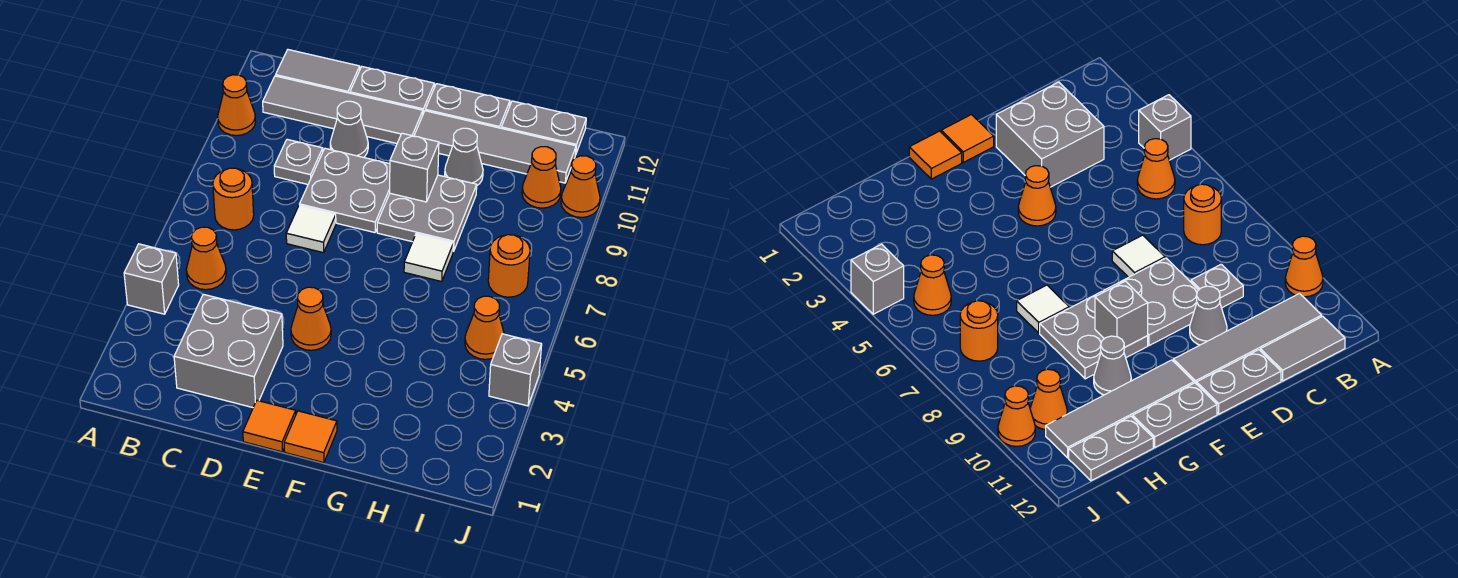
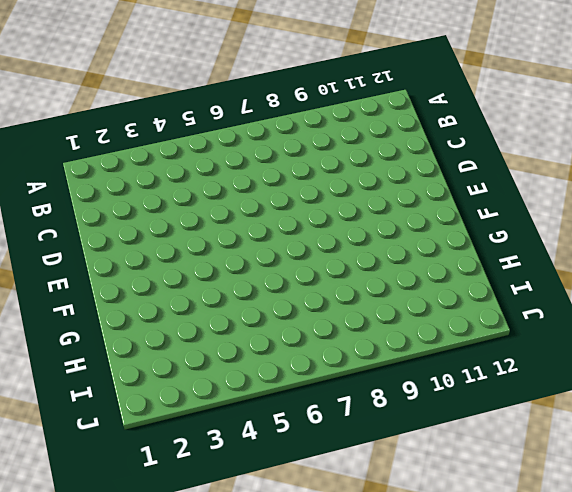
none -> grey 1x1 brick [124,244,179,314]
none -> orange 1x1 cone [218,75,255,136]
none -> orange 1x1 cone [186,227,226,290]

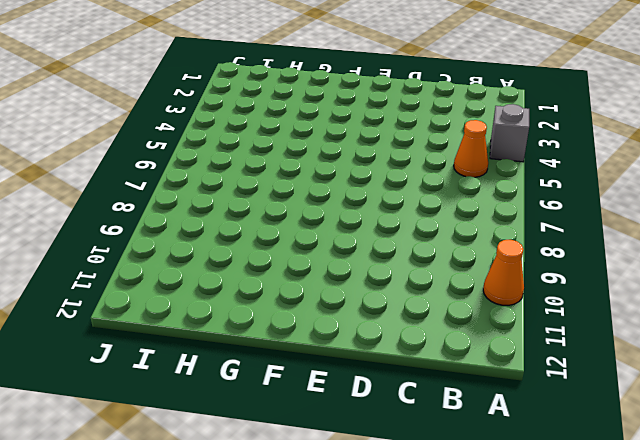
none -> orange 1x1 round brick [213,168,254,230]
none -> grey 1x4 tile [263,76,423,144]
none -> grey 1x2 tile [276,50,360,93]

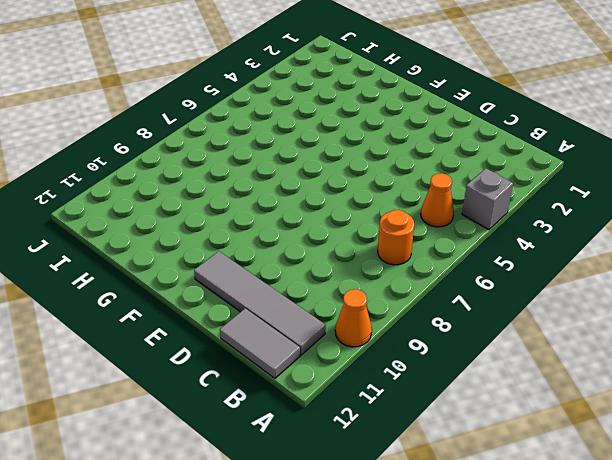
none -> grey 2x2 brick [174,294,283,408]
none -> grey 1x1 plate [274,139,323,184]
none -> white 1x1 tile [286,205,336,253]

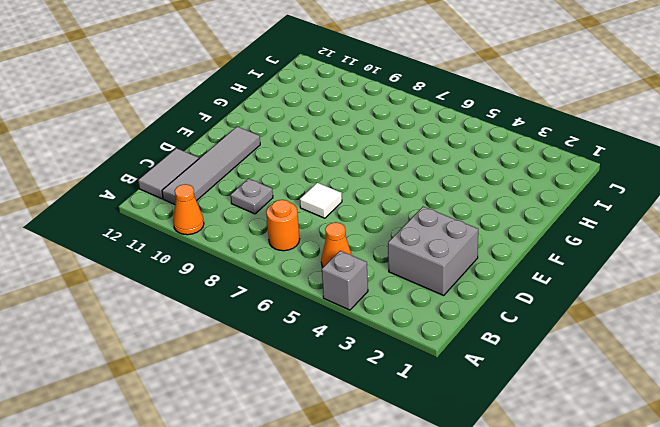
none -> grey 2x2 plate [300,148,390,233]
none -> grey 1x1 cone [330,101,368,157]
none -> grey 1x2 plate [350,67,434,113]

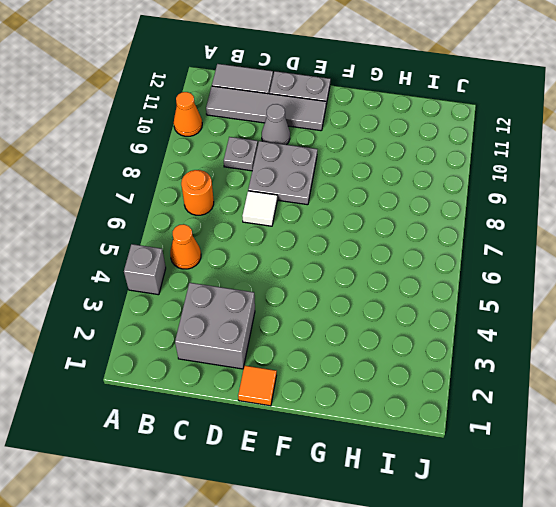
none -> orange 1x1 cone [291,287,331,350]
none -> orange 1x1 tile [284,411,337,463]
none -> grey 2x2 plate [377,175,477,251]

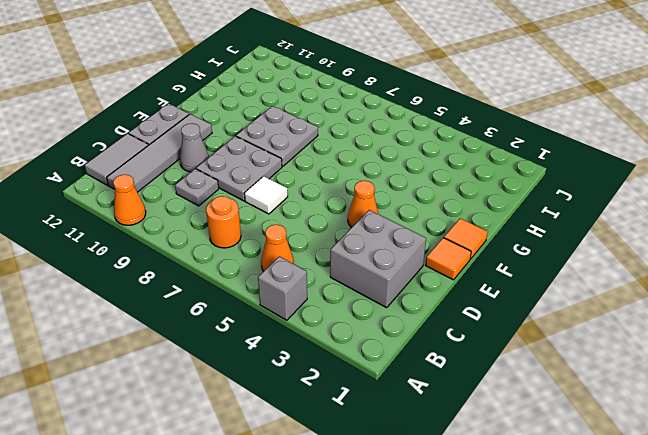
none -> grey 1x4 tile [414,111,576,183]
none -> grey 1x2 plate [425,84,510,128]
none -> white 1x1 tile [404,234,453,281]

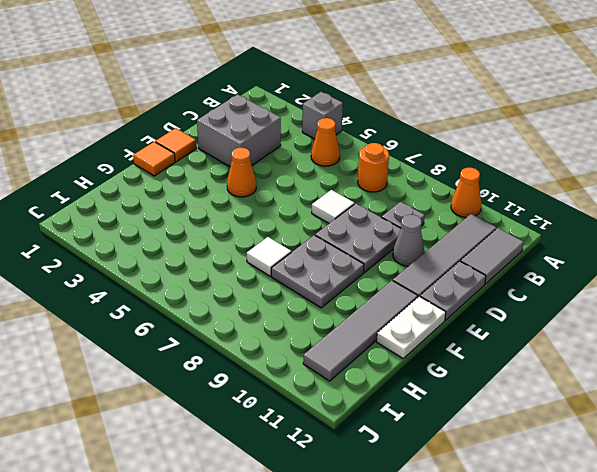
white 1x2 plate [377,296,446,358] -> grey 1x2 plate [425,84,510,128]
none -> grey 1x1 cone [445,128,483,185]
none -> grey 1x2 plate [501,101,586,155]
none -> orange 1x1 cone [465,296,504,359]

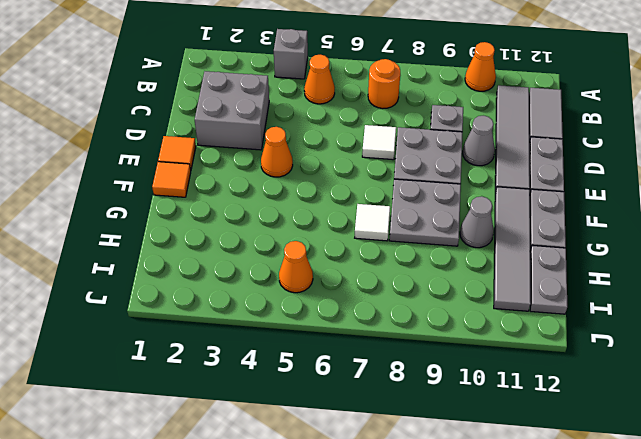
none -> orange 1x1 round brick [488,235,530,297]
none -> orange 1x1 cone [522,147,561,208]
none -> grey 1x1 brick [489,334,542,406]

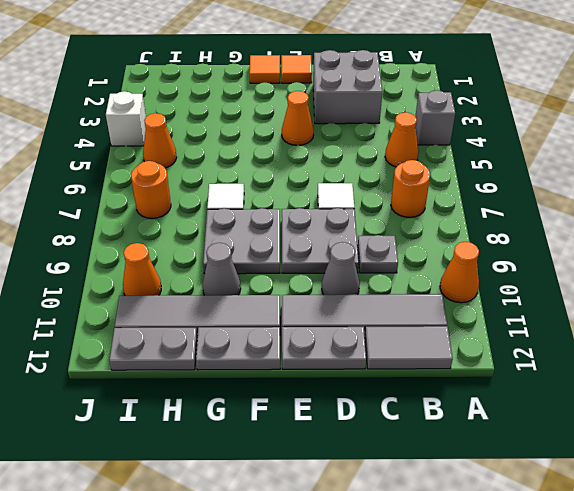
white 1x1 brick [106,91,146,146] -> grey 1x1 brick [489,334,542,406]
none -> orange 1x1 cone [561,156,600,217]
none -> grey 1x1 brick [390,133,439,202]

